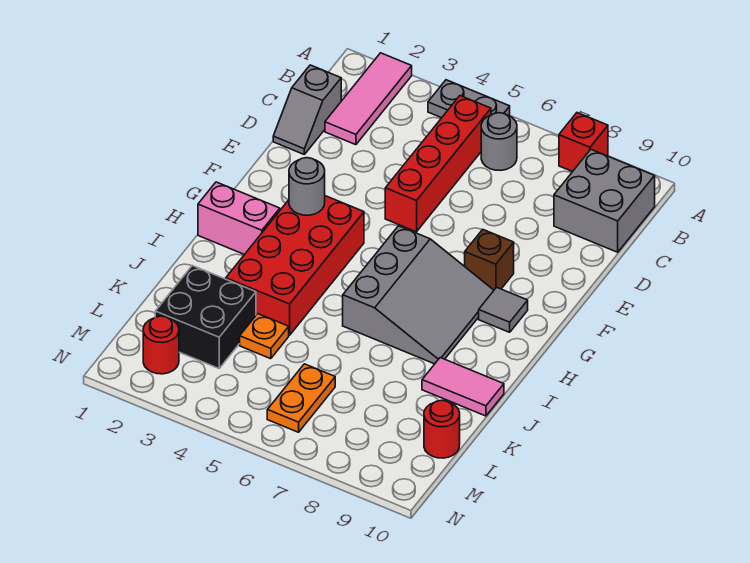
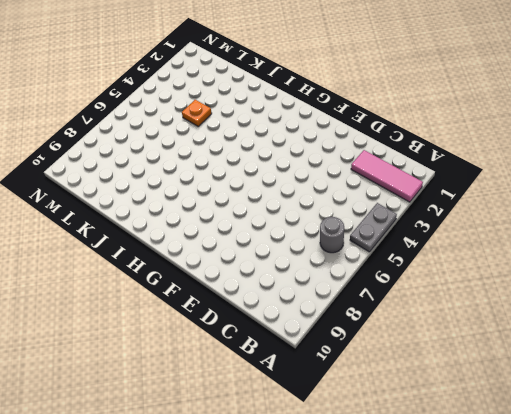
none -> red 1x1 brick [559,113,608,172]
none -> red 1x4 brick [385,96,491,232]
none -> grey 2x2 brick [554,150,655,252]

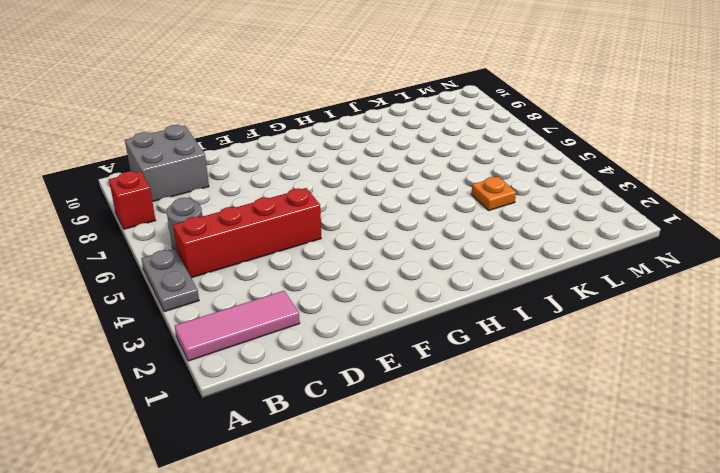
none -> grey 1x2 slope [273,65,341,154]
none -> brown 1x1 brick [465,230,514,290]
none -> red 2x4 brick [226,196,364,335]

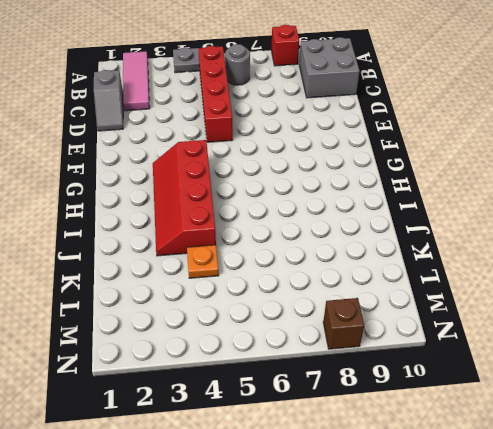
red 2x4 slope [153,140,216,256] -> red 2x4 brick [226,196,364,335]
brown 1x1 brick [323,298,364,349] -> brown 1x1 brick moved to [465,230,514,290]
none -> grey 3x3 slope [343,226,494,364]
none -> grey 1x1 tile [479,287,528,332]
none -> pink 1x2 brick [198,182,280,255]

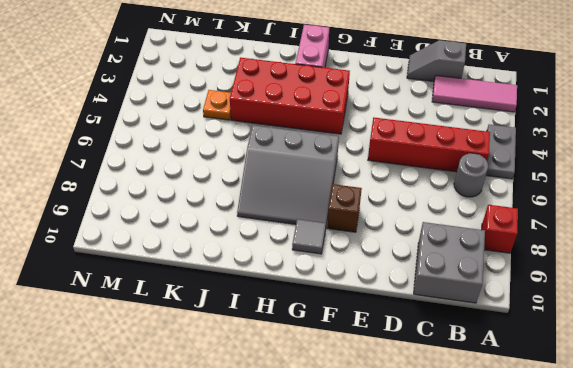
none -> pink 1x2 tile [422,358,504,416]
none -> black 2x2 brick [155,266,256,368]
none -> orange 1x2 plate [267,364,335,432]

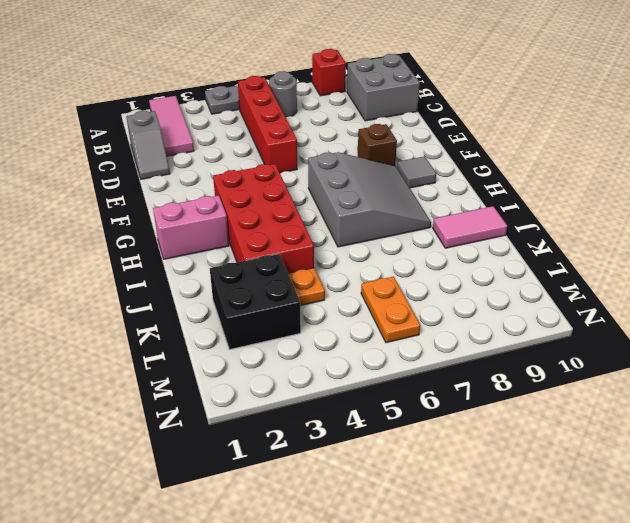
none -> red 1x1 round brick [424,400,460,458]
none -> red 1x1 round brick [143,316,179,374]
none -> grey 1x1 round brick [289,158,325,215]

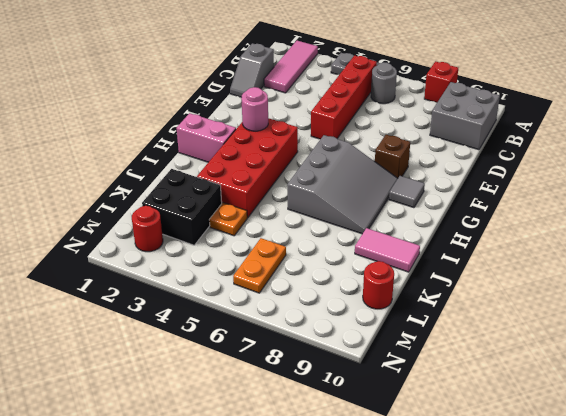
pink 1x1 round brick [241,87,268,131] -> grey 1x1 round brick [289,158,325,215]

